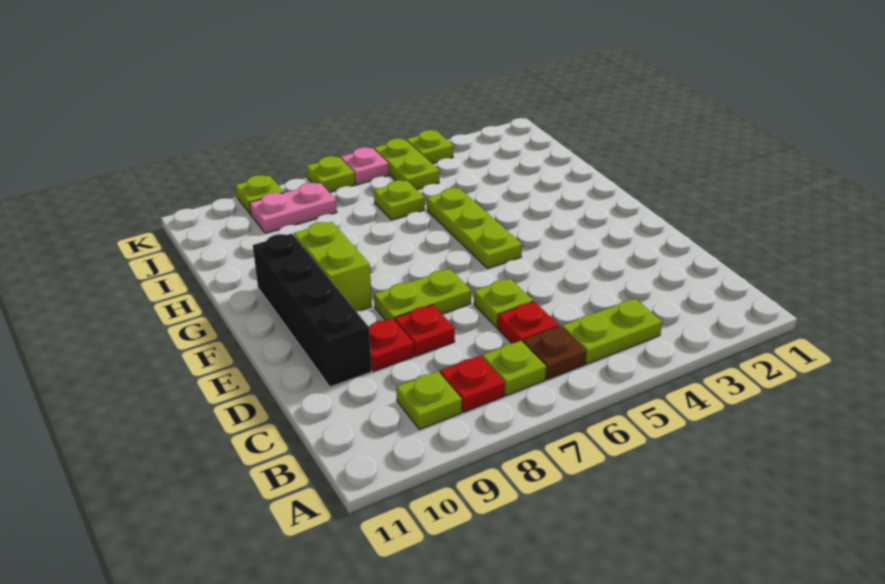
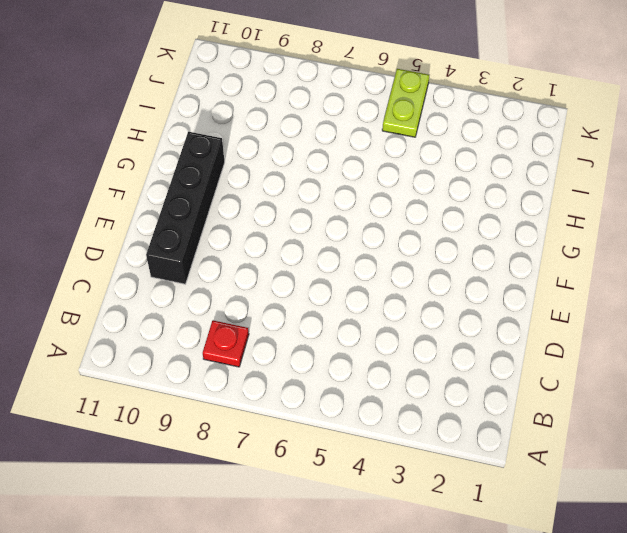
none -> lime 1x2 plate [562,299,662,364]
none -> brown 1x1 plate [523,326,586,379]
none -> lime 1x1 plate [482,341,546,396]

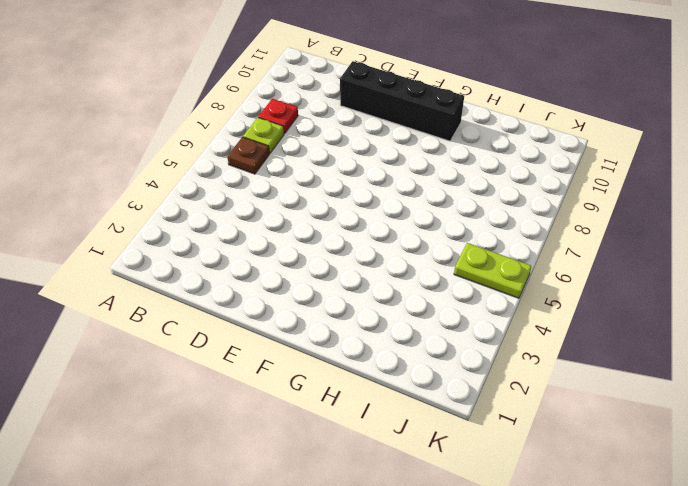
none -> lime 1x2 plate [562,299,662,364]
none -> lime 1x1 plate [396,371,462,430]
none -> red 1x1 plate [497,302,559,343]

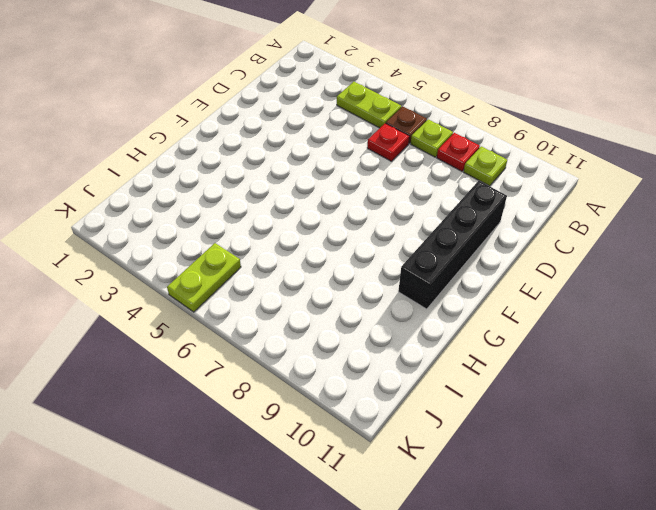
none -> lime 1x1 plate [474,279,533,327]
none -> red 1x1 plate [395,305,455,356]
none -> red 1x1 plate [369,319,414,371]

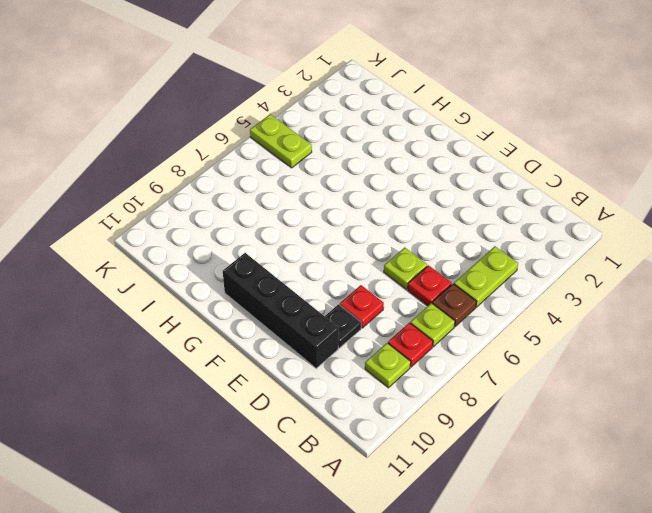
black 1x1 plate [325,304,361,348] -> red 1x1 plate [369,319,414,371]
none -> lime 1x2 plate [374,269,471,321]
none -> lime 1x3 plate [427,188,522,269]
none -> lime 1x2 brick [294,222,372,312]

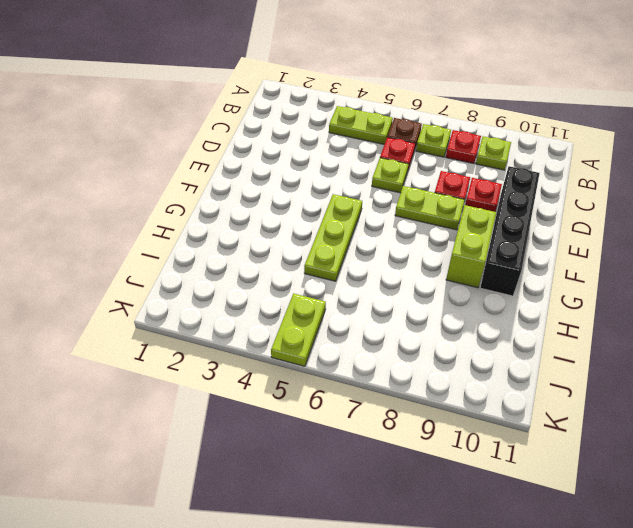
none -> lime 1x1 plate [374,180,425,220]
none -> pink 1x2 plate [250,183,337,233]
none -> lime 1x1 plate [406,130,453,164]

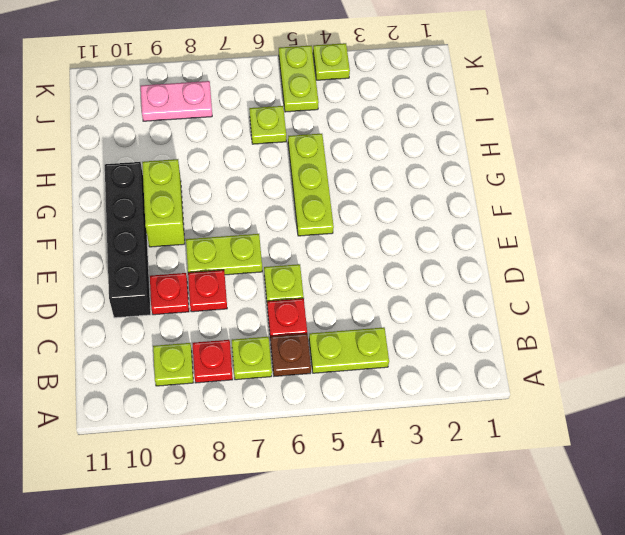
none -> pink 1x1 plate [341,147,389,185]
none -> lime 1x1 plate [307,156,355,192]
none -> lime 1x1 plate [235,175,284,214]

